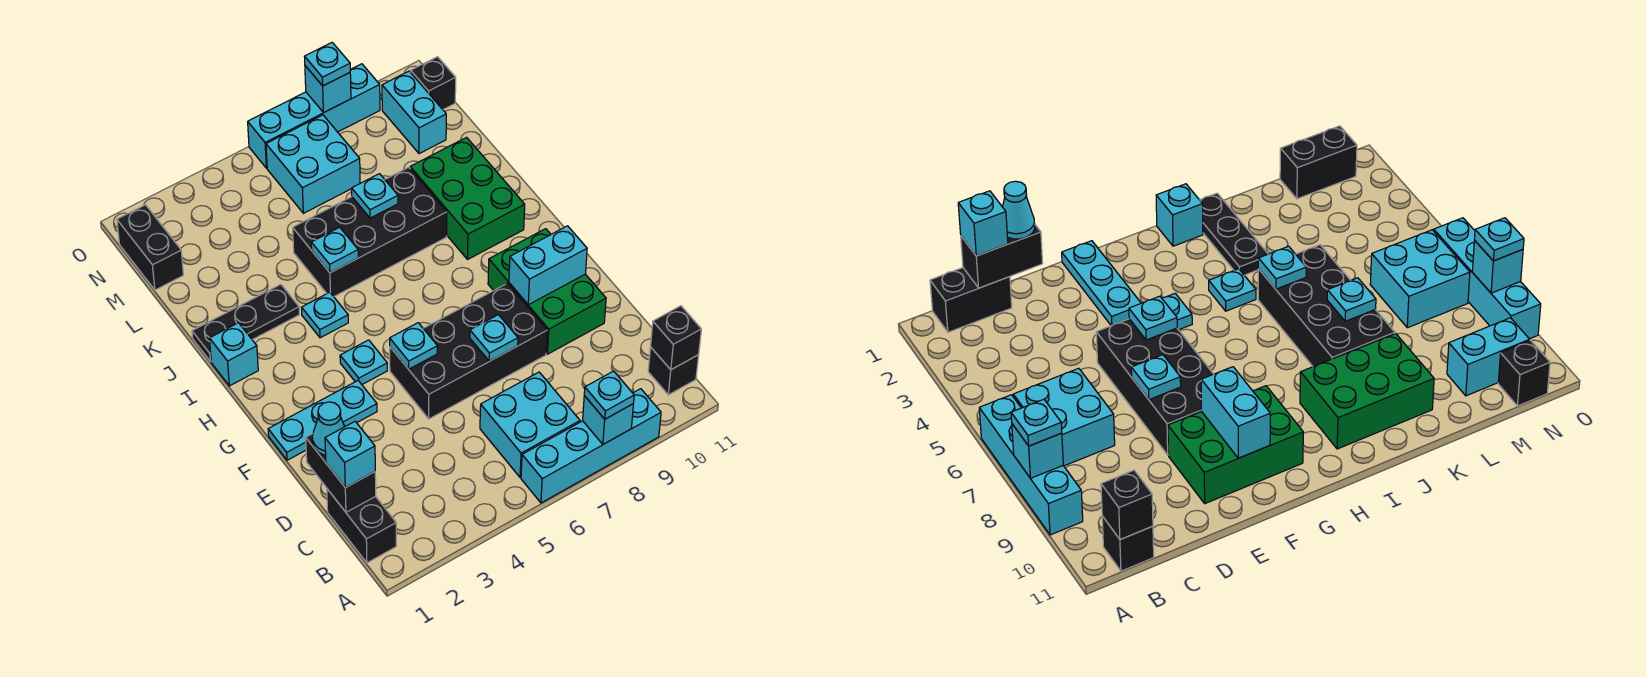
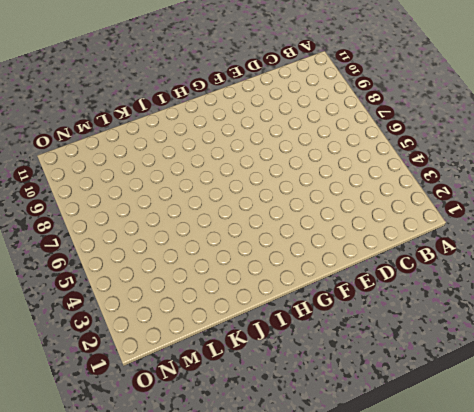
none -> cyan 1x4 brick [521,389,661,503]
none -> black 1x2 brick [327,489,396,563]
none -> cyan 2x2 brick [480,372,580,477]
none -> black 1x1 brick [648,347,699,395]

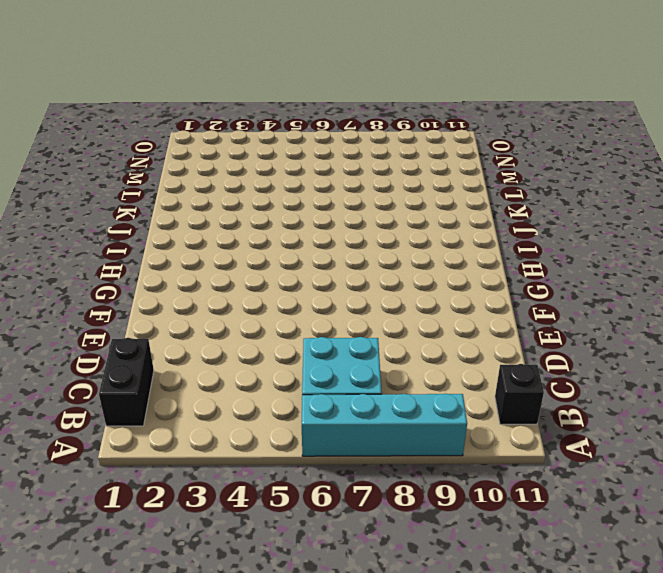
none -> black 2x4 brick [390,283,547,419]
none -> green 2x3 brick [488,229,606,354]
none -> cyan 1x3 plate [268,381,377,460]
none -> cyan 1x1 plate [340,340,387,384]

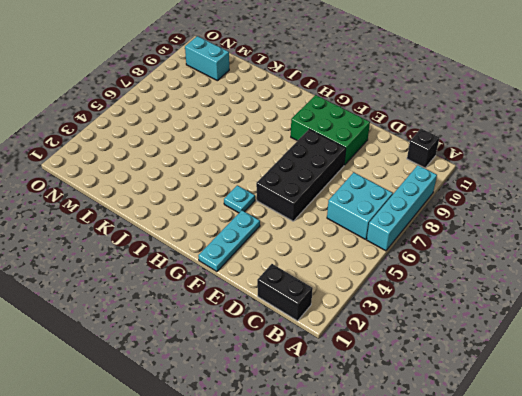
none -> cyan 1x1 brick [209,323,258,386]
none -> cyan 1x1 plate [302,292,348,338]
none -> green 2x3 brick [410,137,525,260]
none -> black 1x3 plate [192,284,299,362]

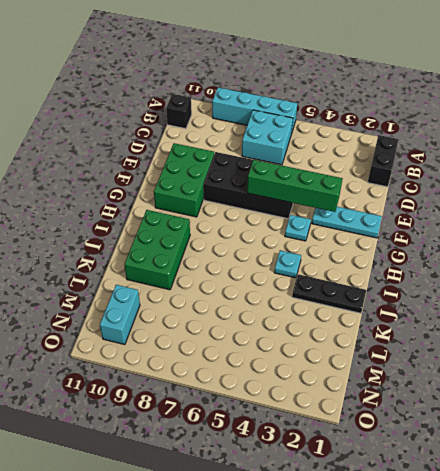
green 1x4 brick [247,160,343,212] -> cyan 1x1 plate [390,323,438,369]
none -> cyan 1x1 brick [209,323,258,386]
none -> black 2x4 brick [293,167,447,297]
none -> black 1x2 brick [117,205,183,290]
none -> cyan 2x2 brick [266,115,360,213]

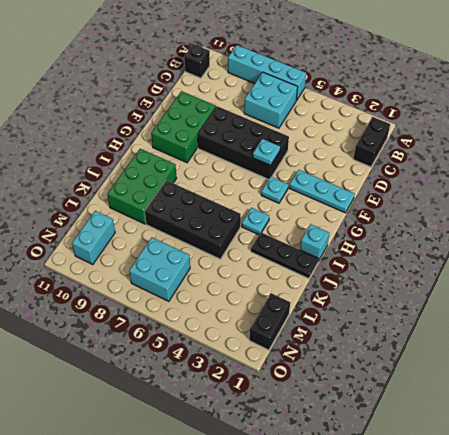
none -> black 1x1 brick [411,57,456,109]
none -> cyan 1x4 brick [248,64,380,168]
none -> cyan 1x1 brick [583,396,633,444]
none -> black 1x1 brick [651,306,701,370]

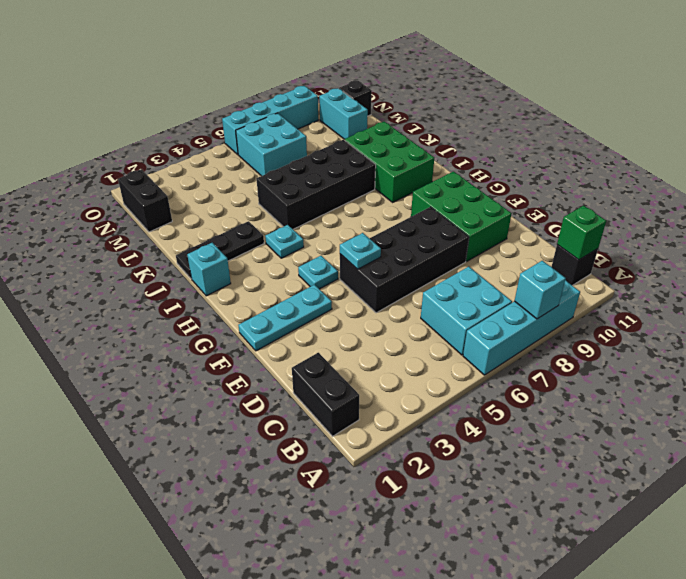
green 1x1 brick [557,206,606,260] -> black 1x1 brick [651,306,701,370]
none -> black 1x2 brick [306,434,376,512]
none -> cyan 1x1 plate [470,315,518,361]
none -> cyan 1x2 brick [509,226,587,305]
none -> cyan 1x1 plate [311,227,358,273]

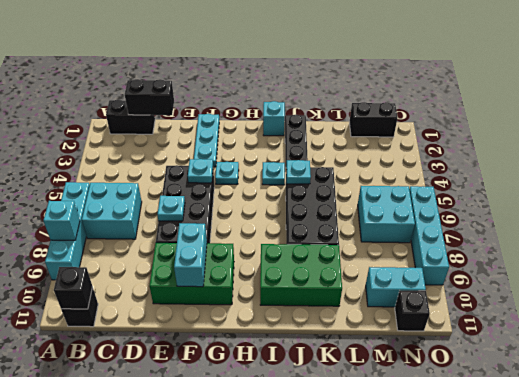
none -> cyan 1x1 plate [352,174,398,218]
none -> cyan 1x1 brick [305,66,351,113]
none -> cyan 1x1 plate [584,371,634,419]
none -> cyan 1x1 brick [325,421,375,488]

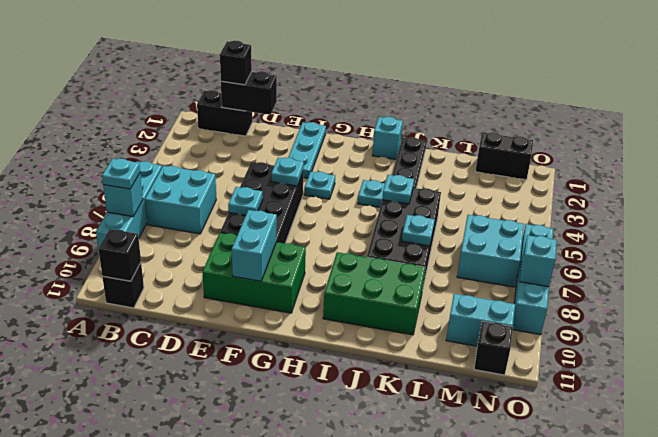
black 1x1 brick [220,41,252,85] -> cyan 1x1 brick [325,421,375,488]
none -> cyan 1x1 cone [312,402,345,455]
none -> cyan 1x1 plate [305,43,350,86]

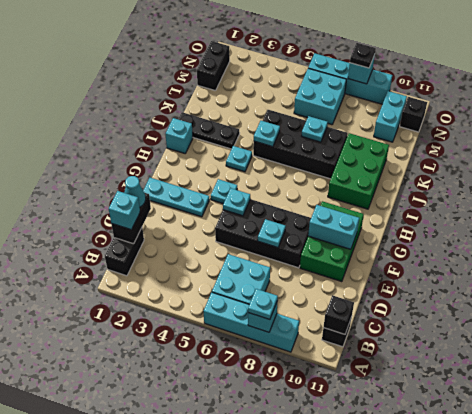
black 1x1 plate [350,43,376,68] -> cyan 1x1 plate [305,43,350,86]

